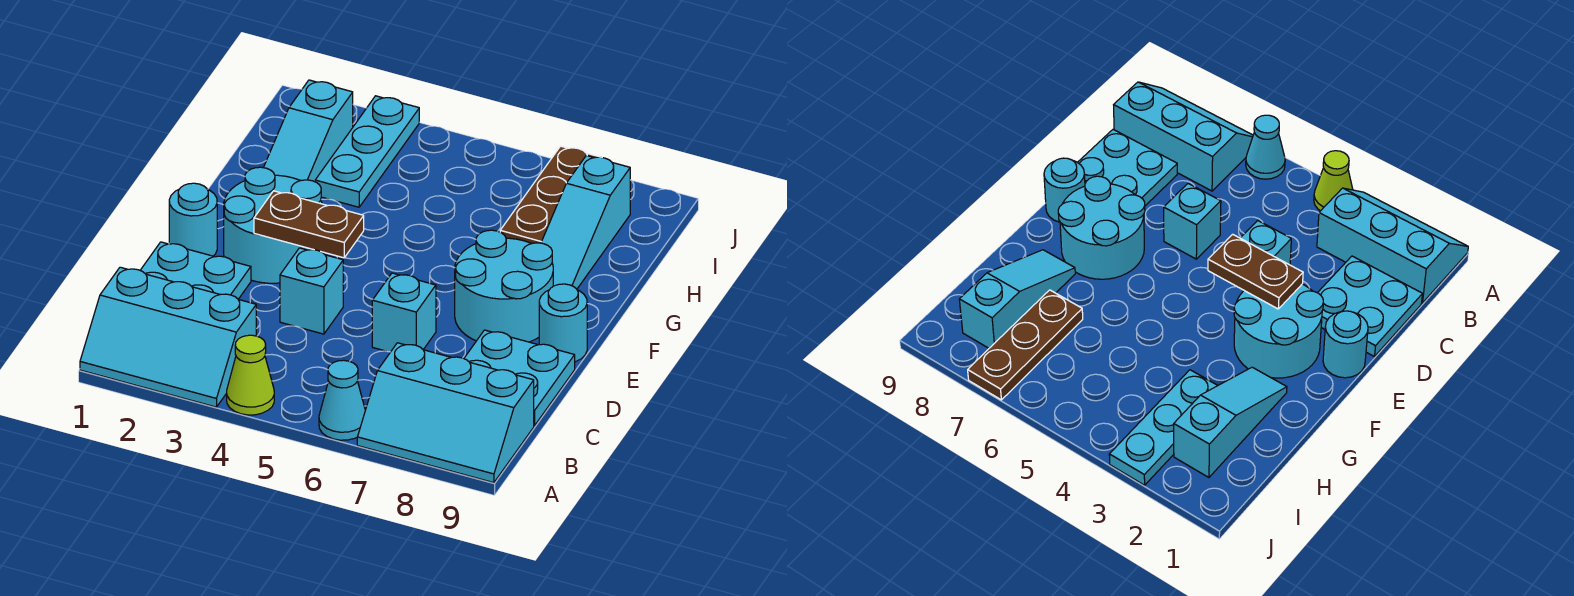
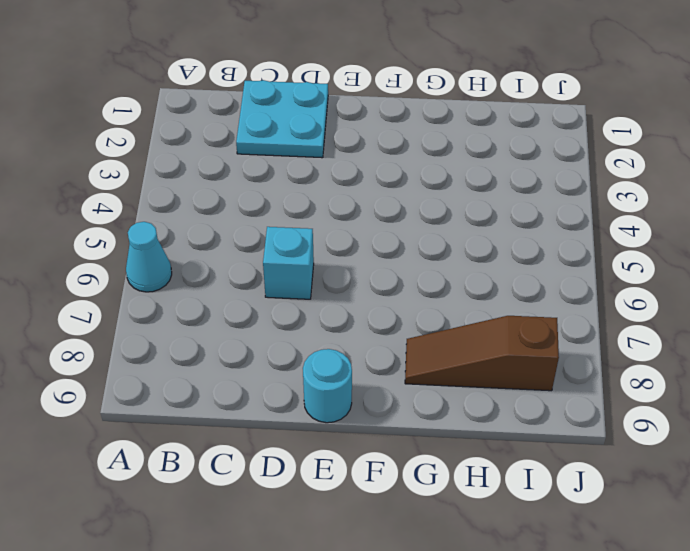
brown 1x3 slope [405,316,559,391] -> cyan 1x3 slope [541,156,630,289]
none -> cyan 2x3 slope [80,267,256,407]
none -> lime 1x1 cone [227,335,274,415]
none -> cyan 2x3 slope [357,343,534,483]

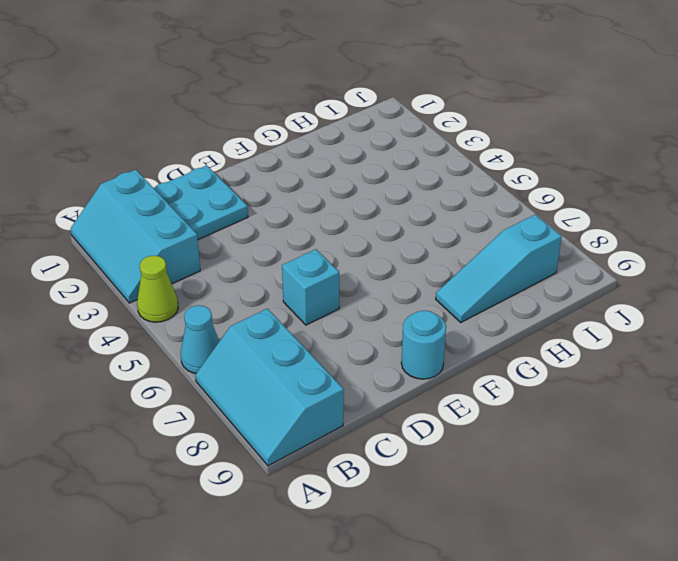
none -> cyan 2x2 plate [464,330,575,426]
none -> cyan 1x1 brick [280,248,343,334]
none -> cyan 1x1 round brick [169,183,217,256]

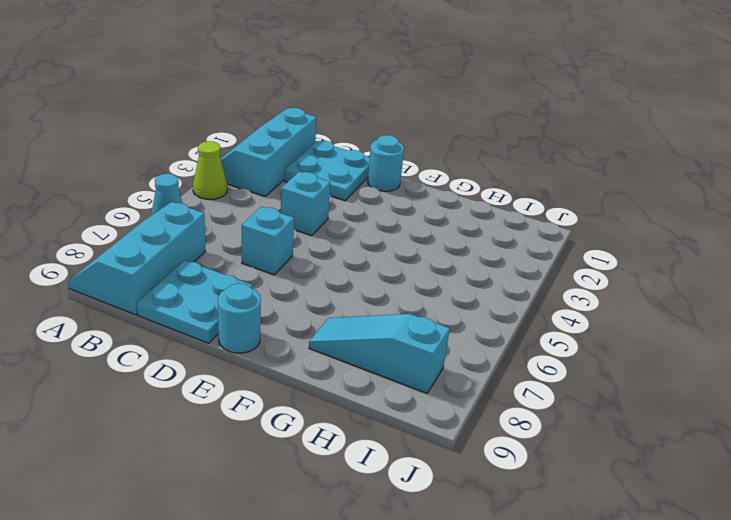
none -> cyan 2x2 round brick [224,167,322,283]
none -> cyan 2x2 round brick [455,230,553,342]
none -> cyan 1x3 slope [264,80,353,182]

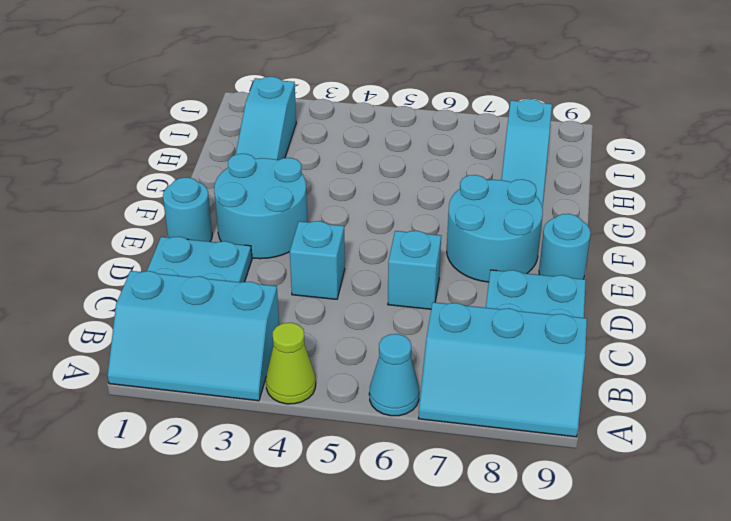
none -> cyan 1x3 plate [315,96,419,207]
none -> brown 1x3 plate [500,146,599,244]
none -> brown 1x2 plate [254,191,364,258]

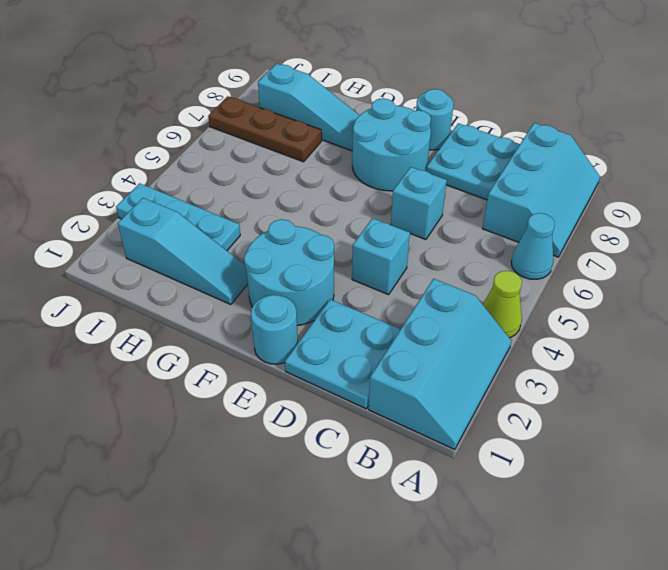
none -> brown 1x2 plate [254,191,364,258]

